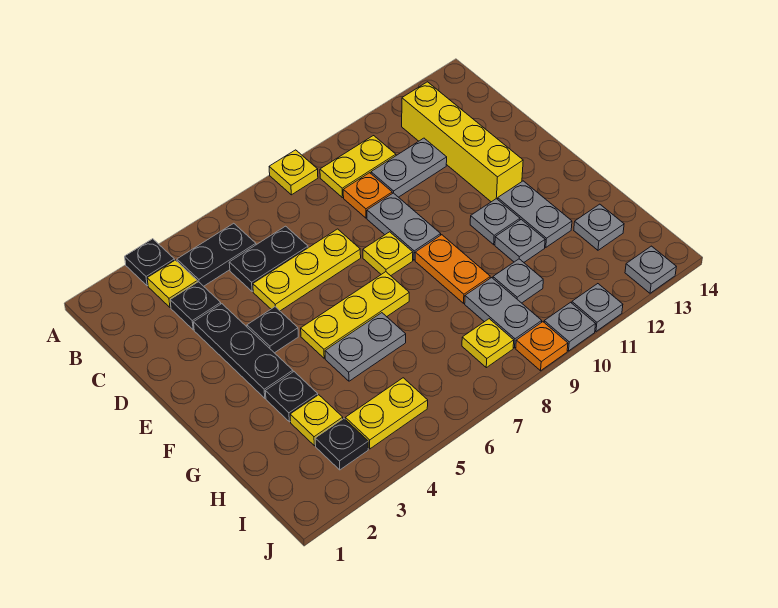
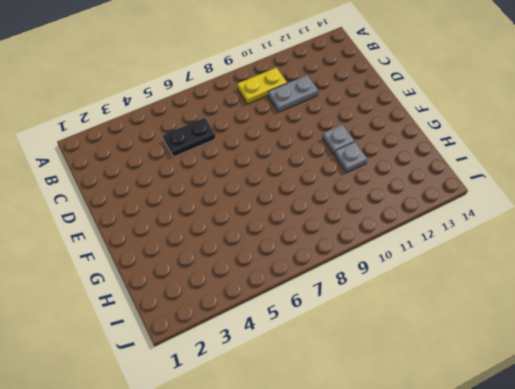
none -> black 1x1 plate [125,239,175,286]
none -> yellow 1x1 plate [269,150,318,195]
none -> yellow 1x1 plate [147,260,197,308]
none -> black 1x2 plate [177,223,256,286]

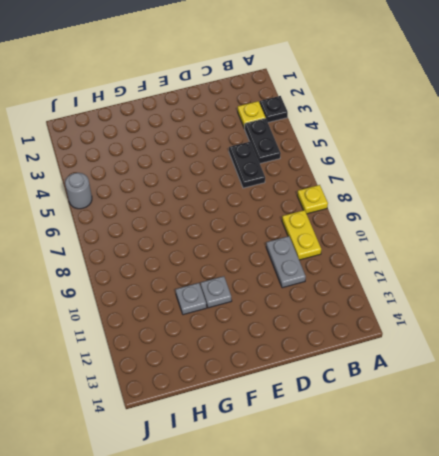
grey 1x1 round brick [65,173,92,209] -> none
none -> yellow 1x4 brick [402,82,523,202]
none -> black 1x1 plate [170,282,221,330]
none -> orange 1x1 plate [343,173,392,218]
none -> black 1x3 plate [194,304,293,398]

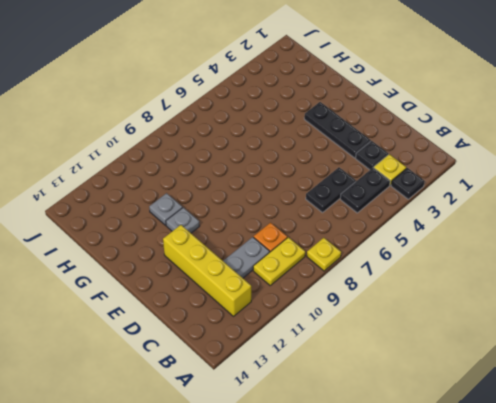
none -> yellow 1x3 plate [253,229,361,311]
none -> grey 1x2 plate [367,193,441,260]
none -> black 1x1 plate [247,307,298,353]
none -> yellow 1x1 plate [363,232,413,276]

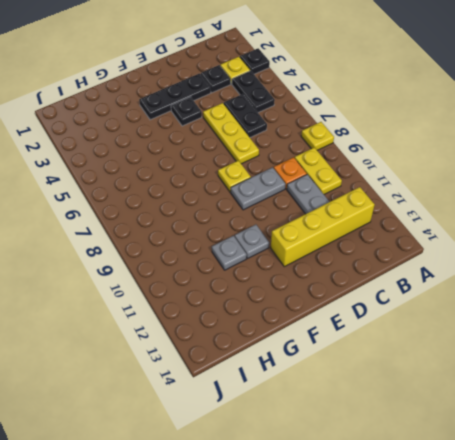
none -> yellow 1x3 plate [301,272,409,358]
none -> orange 1x2 plate [415,235,490,303]
none -> grey 1x2 plate [498,181,572,247]
none -> black 1x1 plate [265,372,318,422]

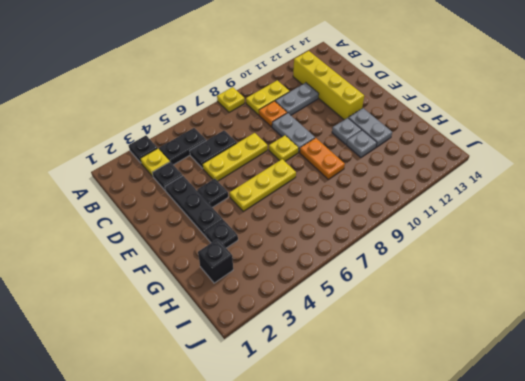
black 1x1 brick [198,239,233,283] -> none
none -> grey 1x2 plate [325,313,406,381]
none -> yellow 1x1 plate [290,395,343,446]
none -> grey 1x2 plate [465,278,542,348]
none -> grey 1x1 plate [493,259,543,303]

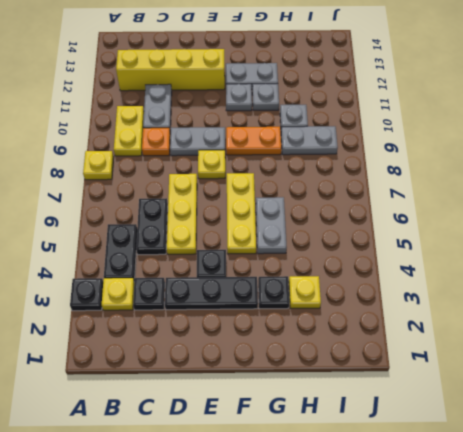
none -> grey 1x1 plate [574,204,624,250]
none -> black 1x1 plate [315,419,368,470]
none -> yellow 1x2 plate [345,378,428,449]
none -> yellow 1x1 plate [462,319,514,368]

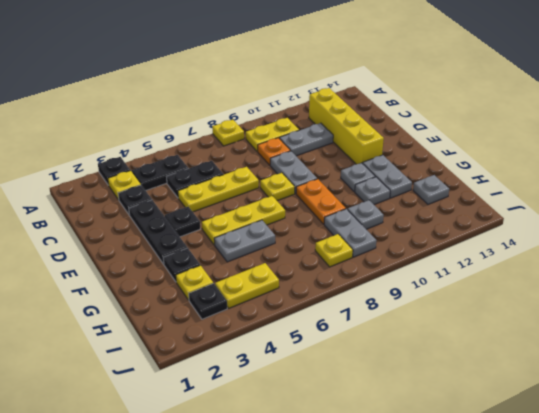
none -> orange 1x1 plate [516,322,568,371]
none -> grey 1x1 plate [544,302,596,351]
none -> grey 1x1 plate [572,284,623,331]
none -> grey 1x1 plate [625,246,676,293]

